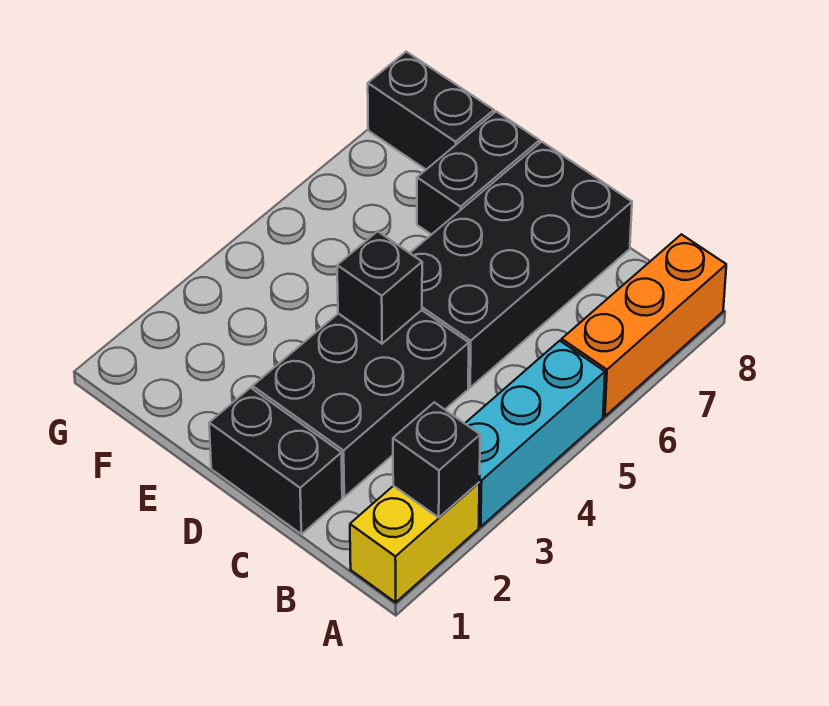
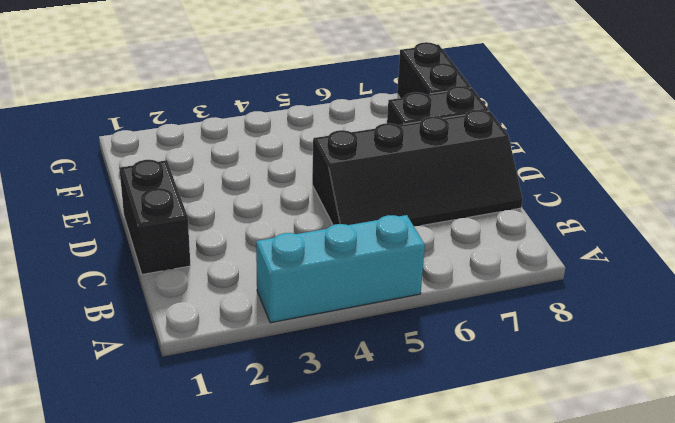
black 2x4 slope [312,110,522,226] -> black 2x4 brick [410,142,632,387]
none -> yellow 1x2 brick [350,483,479,602]
none -> orange 1x3 brick [562,234,726,416]

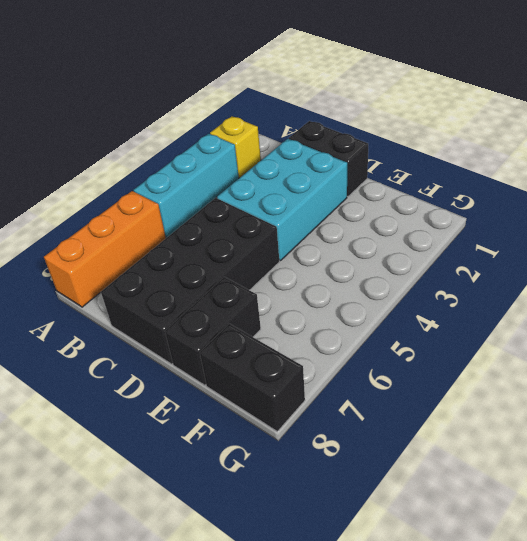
yellow 1x1 brick [210,116,261,178] -> yellow 1x2 brick [350,483,479,602]
cyan 2x3 brick [217,139,347,261] -> black 2x3 brick [253,310,469,497]
none -> black 1x1 brick [393,402,480,517]
none -> black 1x1 brick [337,231,422,344]

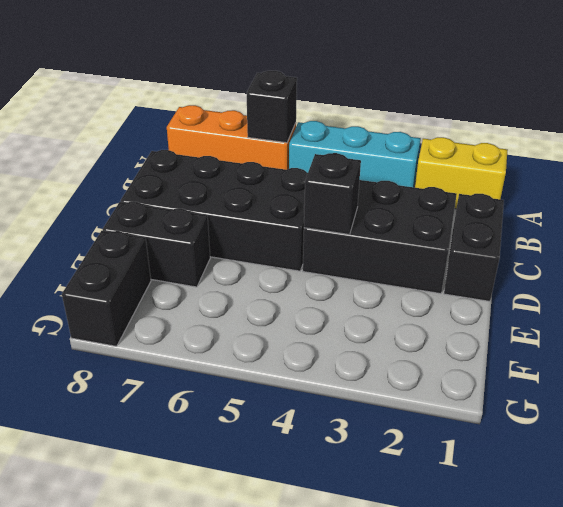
black 1x1 brick [247,71,297,143] -> black 1x1 brick moved to [393,402,480,517]

